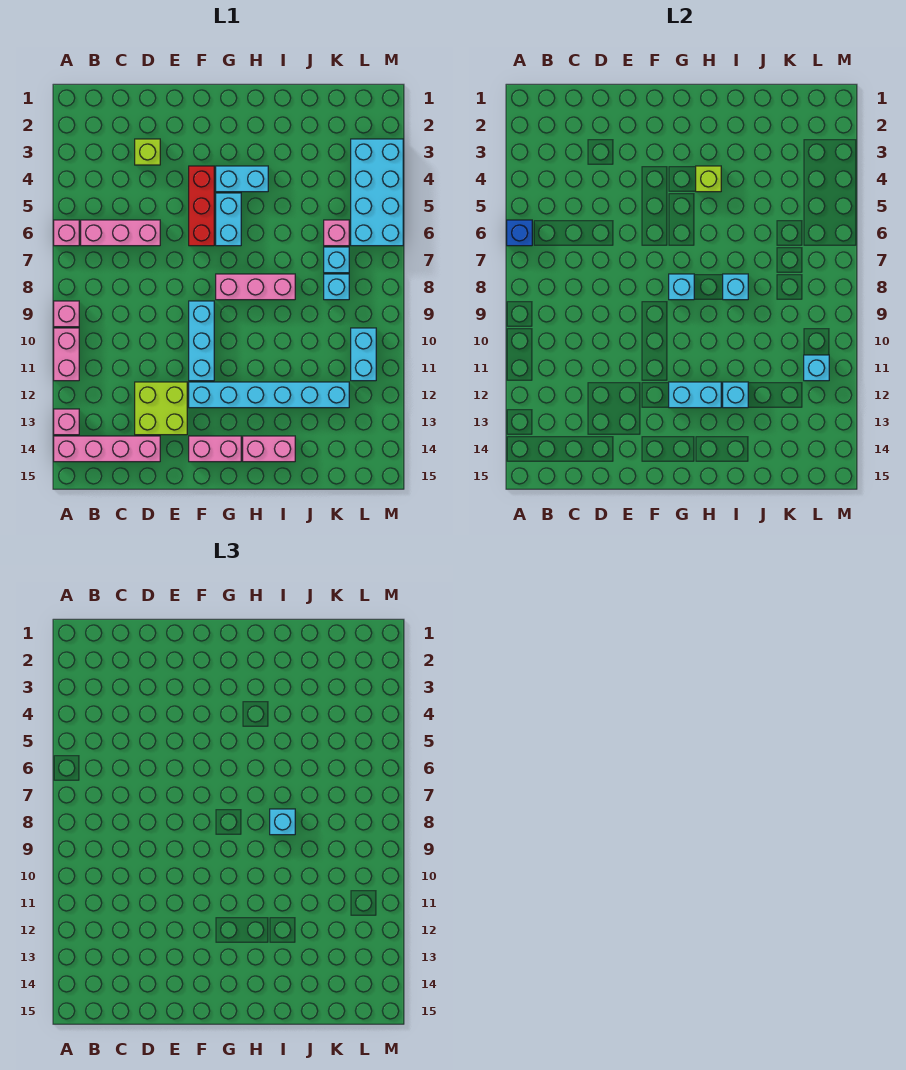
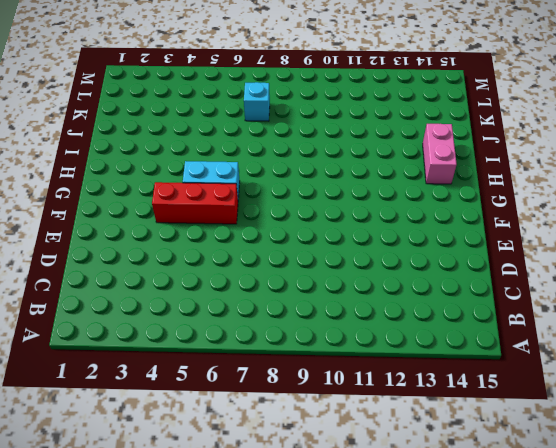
none -> pink 1x1 brick [54,220,79,246]
none -> pink 1x1 brick [54,301,79,327]
none -> pink 1x2 brick [54,328,79,381]

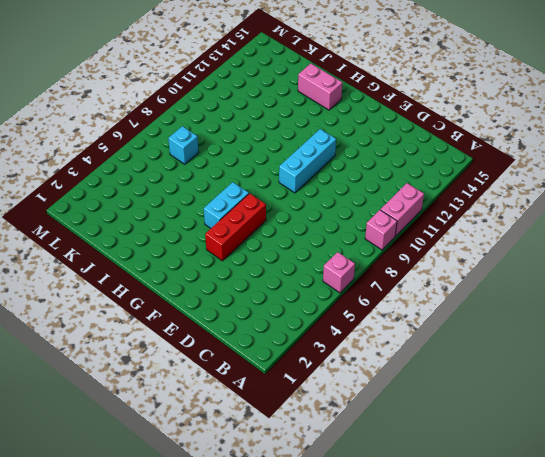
none -> pink 1x1 brick [54,409,79,435]
none -> pink 1x4 brick [54,436,160,462]
none -> pink 1x3 brick [81,220,160,246]

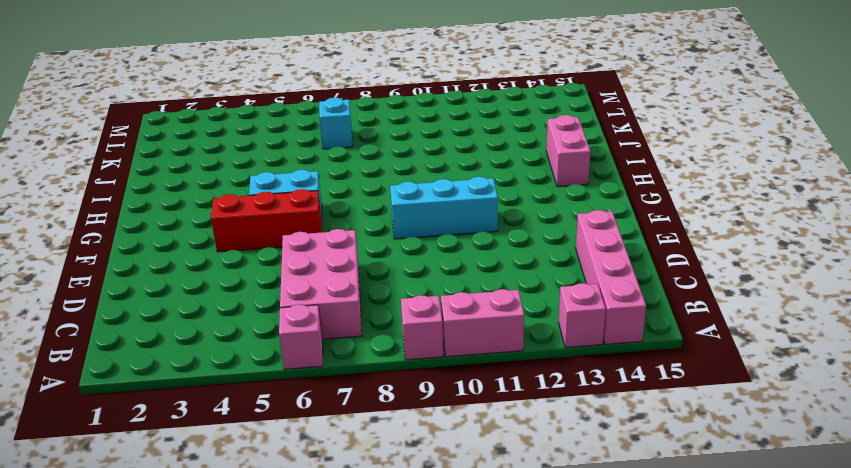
pink 2x3 brick [280,229,362,339] -> pink 1x3 brick [81,220,160,246]
none -> lime 1x1 brick [135,139,160,165]
none -> lime 2x2 brick [135,382,187,435]
none -> cyan 1x6 brick [189,382,349,408]

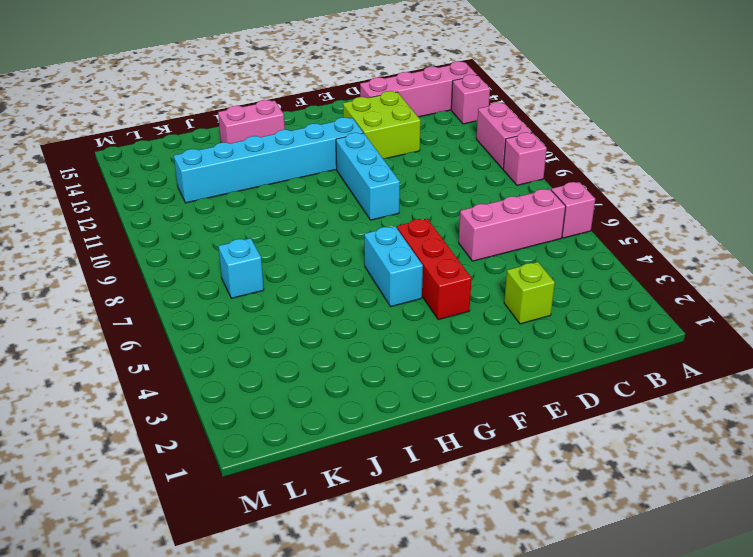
none -> pink 1x2 brick [189,436,241,462]
none -> cyan 1x2 brick [216,166,268,192]
none -> pink 1x3 brick [216,274,295,300]

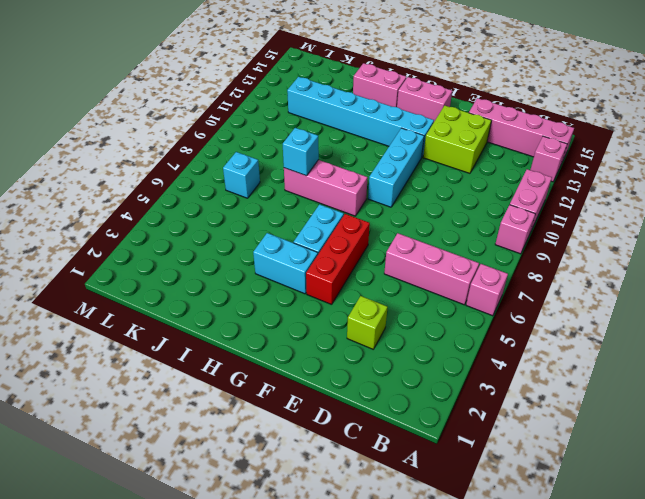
none -> pink 1x1 brick [324,220,349,246]
none -> cyan 1x1 brick [324,274,349,300]
none -> cyan 2x4 brick [351,139,403,246]

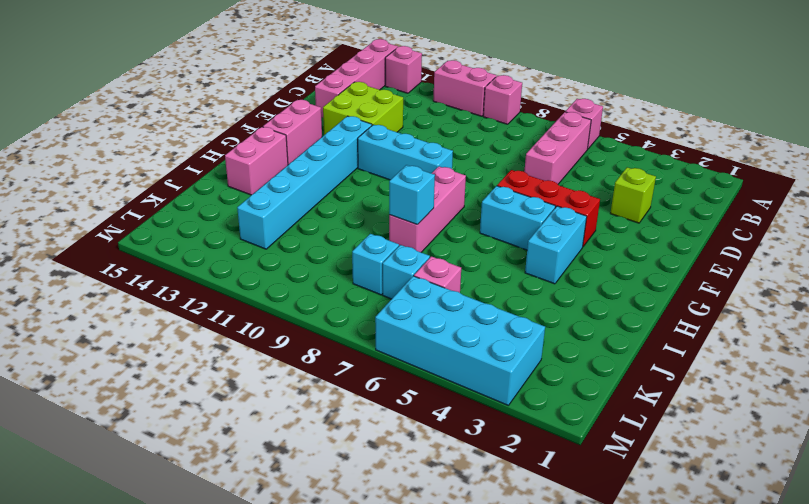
none -> cyan 1x2 brick [351,328,376,381]
none -> blue 1x1 brick [507,220,532,246]
none -> cyan 1x1 brick [669,274,694,300]

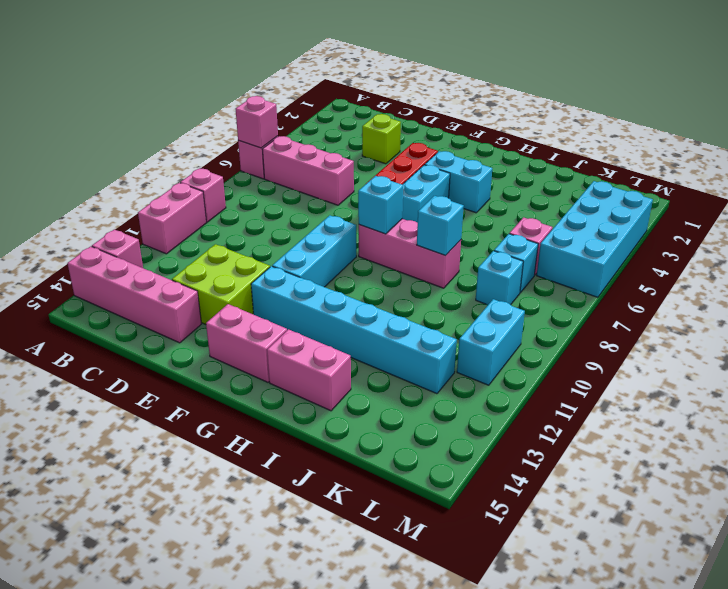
pink 1x1 brick [236,96,278,148] -> blue 1x1 brick [507,220,532,246]
none -> cyan 1x2 brick [669,382,721,408]
none -> lime 1x1 brick [696,166,721,192]
none -> cyan 1x1 brick [723,382,748,408]

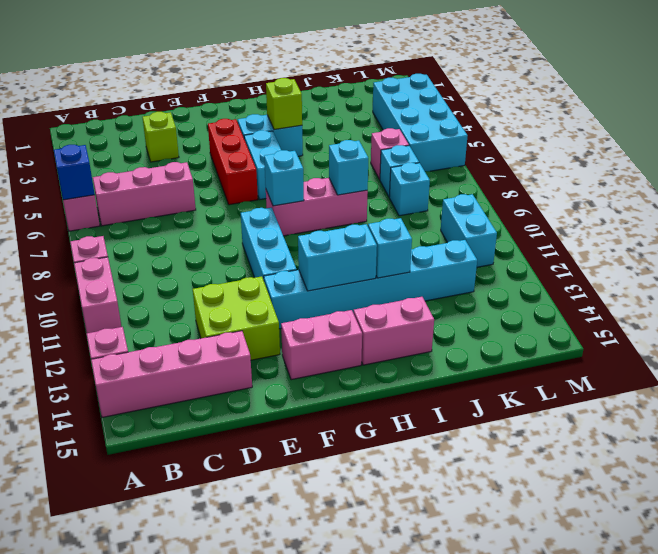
none -> cyan 1x1 brick [804,355,829,381]
none -> cyan 1x1 brick [270,809,295,835]

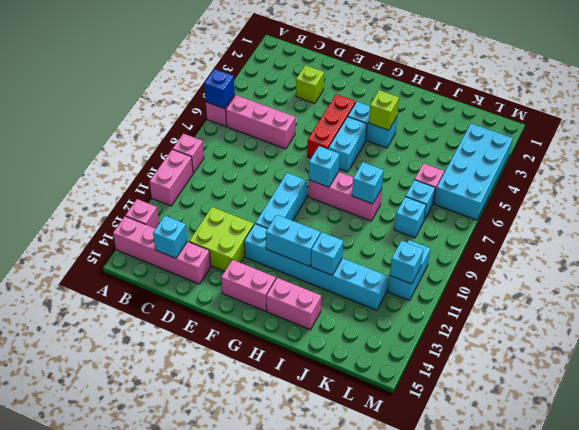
cyan 1x1 brick [153,216,187,258] -> cyan 1x1 brick moved to [270,809,295,835]

